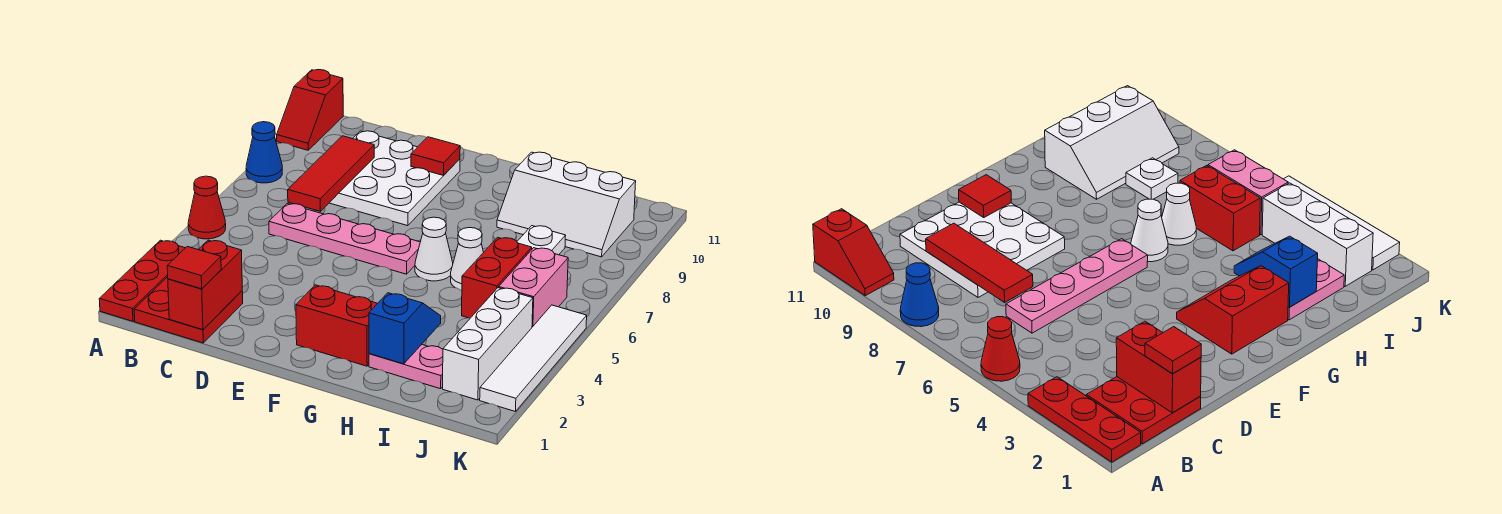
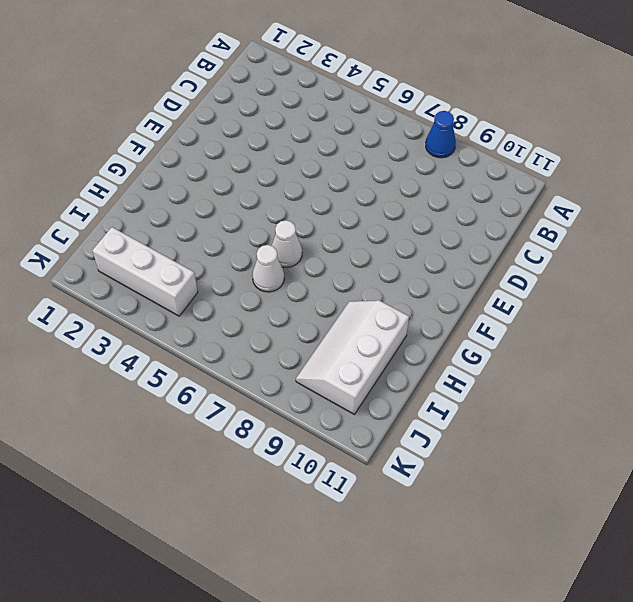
none -> red 1x3 plate [99,240,185,321]
none -> red 1x1 cone [188,176,226,239]
none -> red 1x2 slope [277,70,343,150]

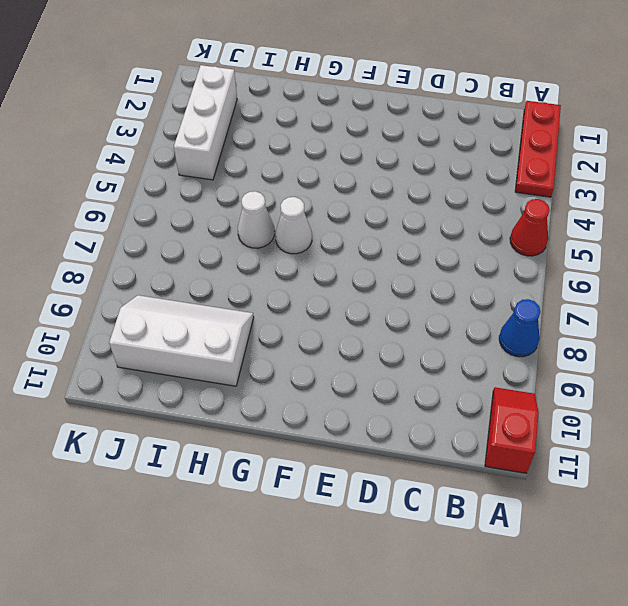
none -> red 2x2 plate [134,277,243,343]
none -> pink 1x4 plate [269,204,420,274]
none -> white 3x3 plate [330,131,460,226]

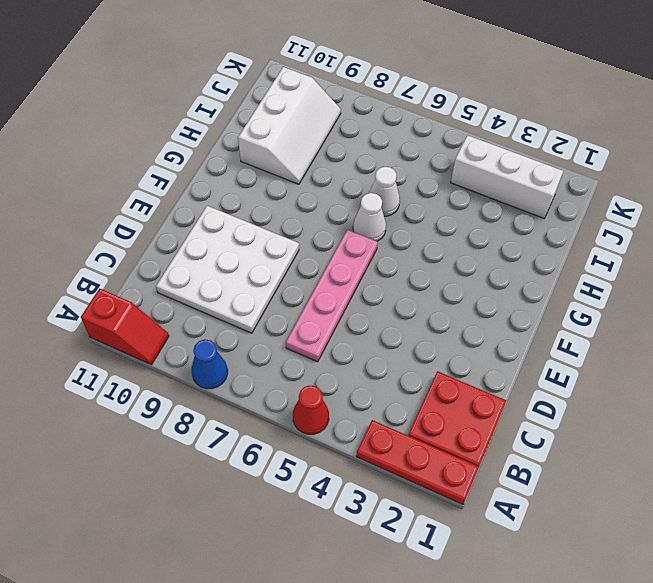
none -> red 2x2 slope [296,285,378,366]
none -> pink 1x2 plate [369,345,443,389]
none -> red 1x2 brick [462,237,532,318]

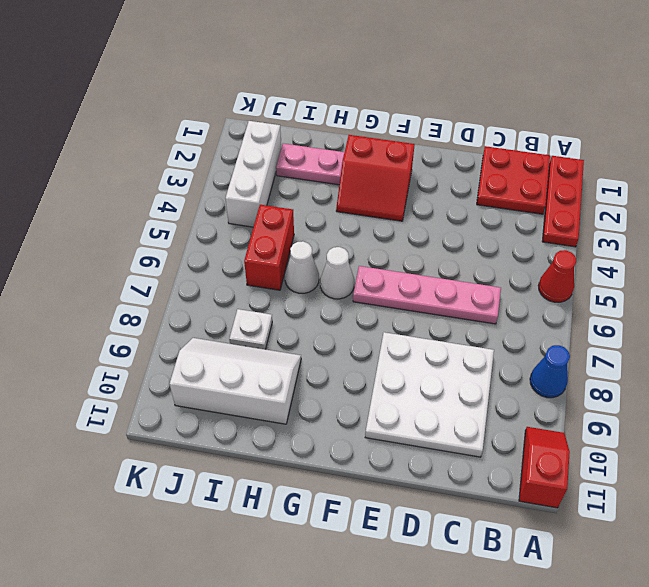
none -> pink 1x2 brick [499,248,568,327]
none -> white 1x4 tile [480,305,587,412]
none -> red 1x2 brick [168,240,242,330]

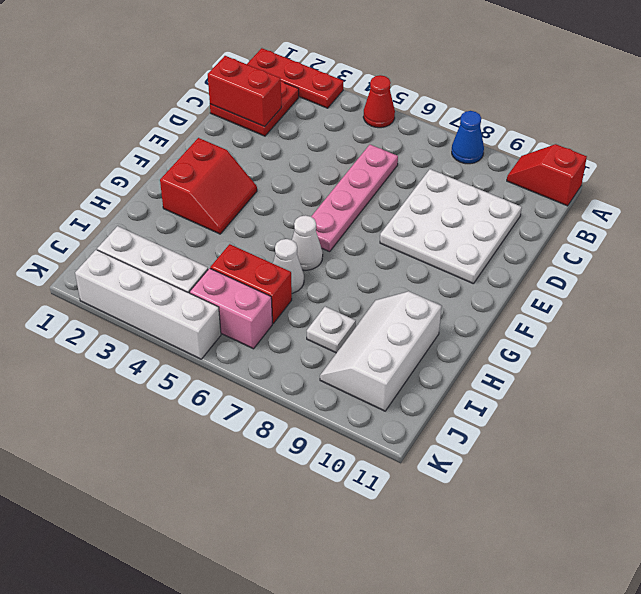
white 1x4 brick [75,250,221,359] -> white 1x4 tile [480,305,587,412]
none -> pink 1x2 plate [369,345,443,389]
none -> red 1x3 tile [288,136,374,211]
none -> red 1x1 tile [411,137,460,175]

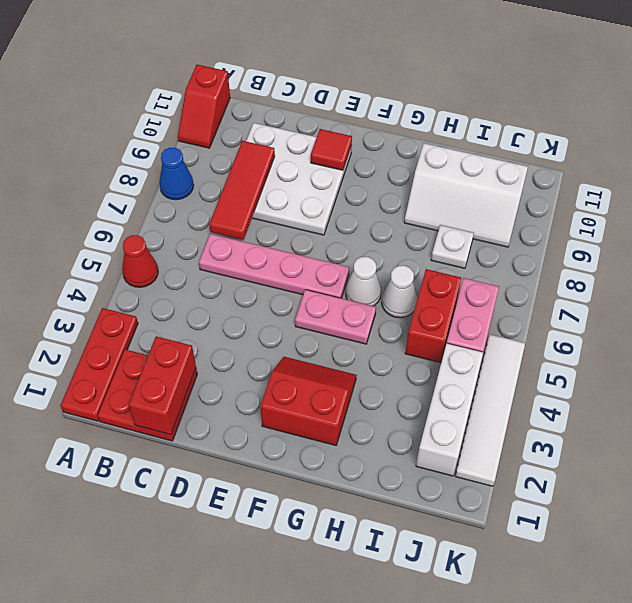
pink 1x2 plate [295,290,376,344] -> pink 1x2 plate moved to [369,345,443,389]
none -> blue 1x2 slope [369,293,441,364]
none -> red 1x1 tile [167,246,221,289]

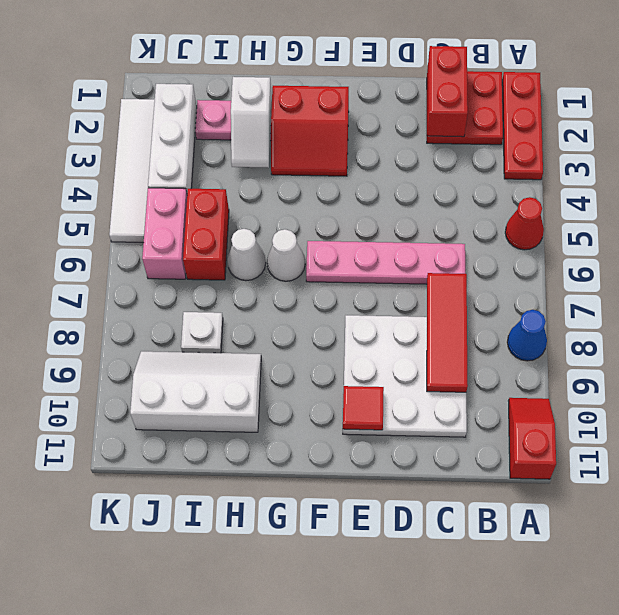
white 1x2 slope [231,77,272,168] -> blue 1x2 slope [369,293,441,364]
none -> red 1x1 tile [167,246,221,289]

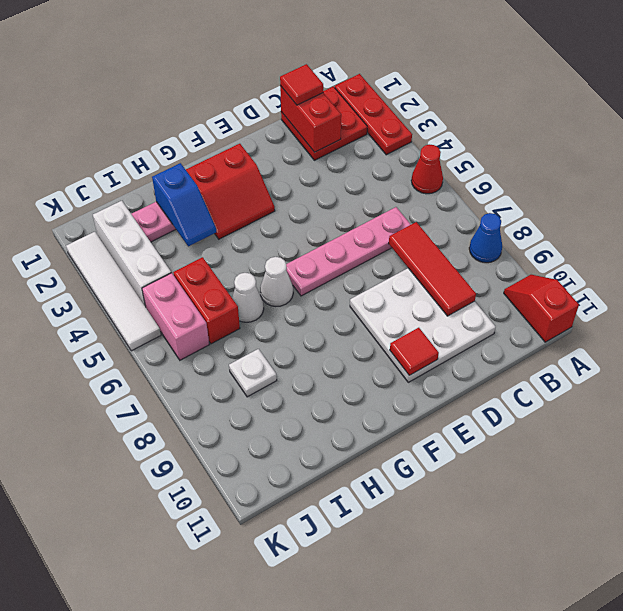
none -> white 2x3 slope [497,152,636,257]

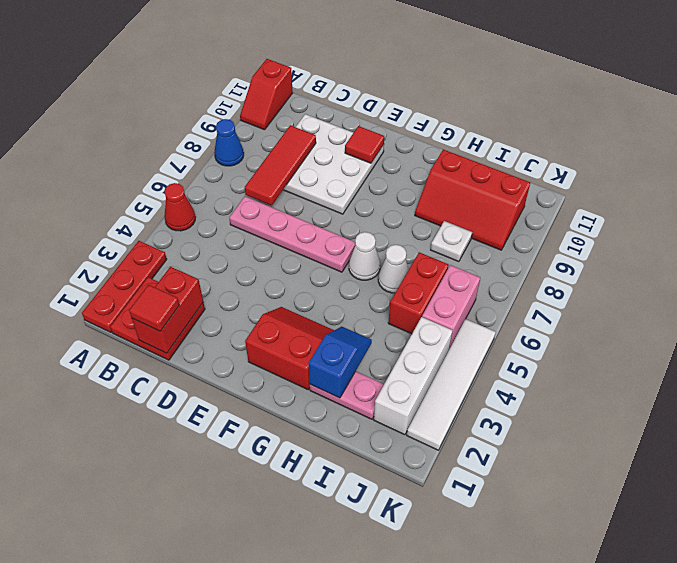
red 2x3 slope [415,149,531,250] -> white 2x3 slope [497,152,636,257]

